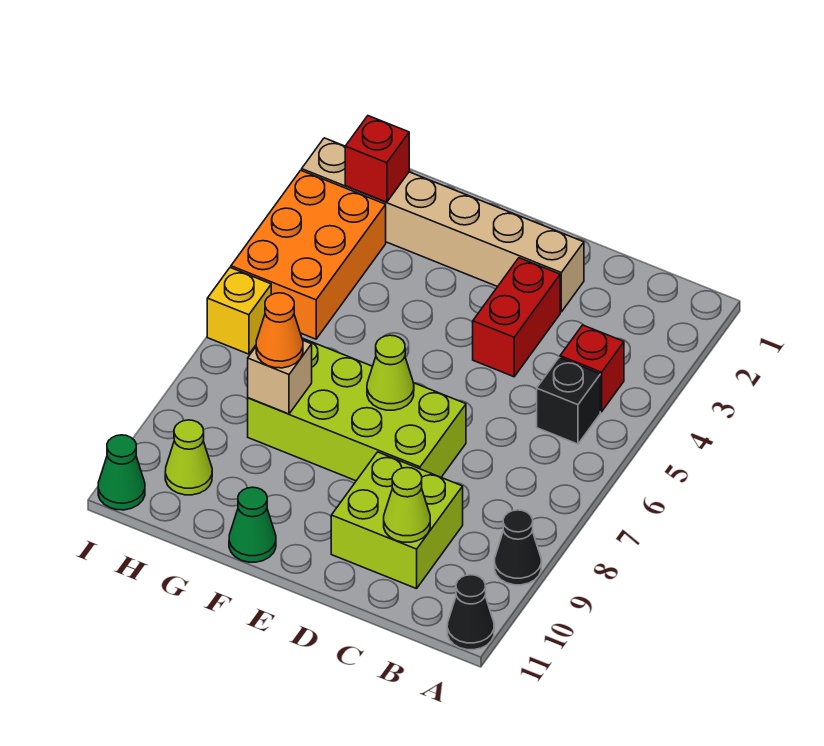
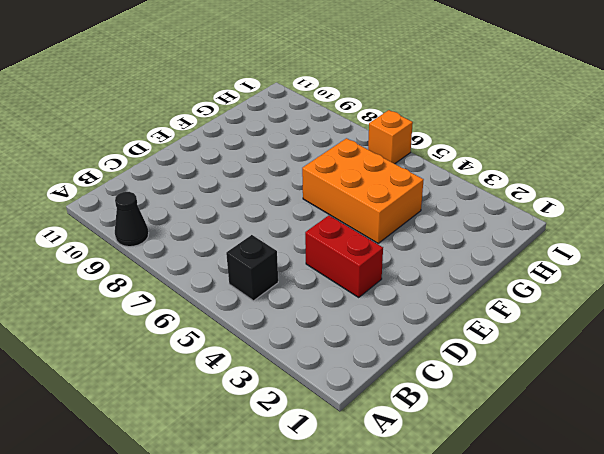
orange 2x3 brick [302,138,423,243] -> orange 2x3 brick moved to [231,170,386,339]
orange 1x1 brick [368,110,413,164] -> yellow 1x1 brick [207,268,271,354]
none -> black 1x1 cone [447,575,494,650]
none -> red 1x1 brick [560,325,624,412]
none -> lime 2x2 brick [331,452,463,589]

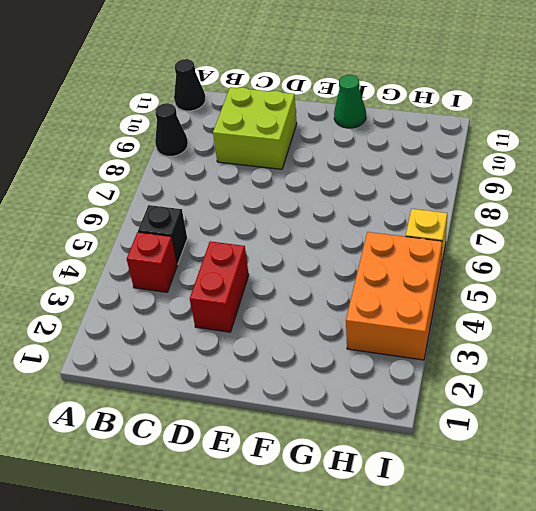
none -> tan 1x6 brick [302,138,584,312]
none -> lime 2x4 brick [248,338,466,481]
none -> lime 1x1 cone [165,420,212,495]

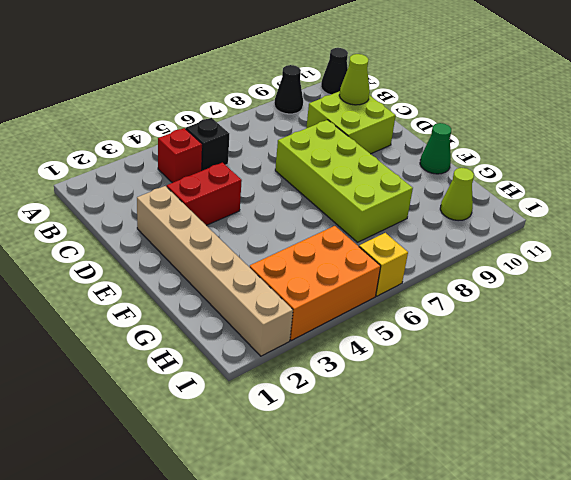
none -> green 1x1 cone [98,435,145,510]
none -> lime 1x1 cone [367,335,414,410]
none -> tan 1x1 brick [248,340,312,414]

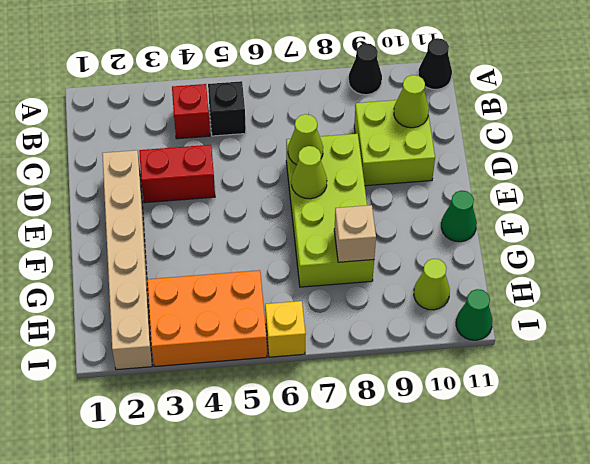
lime 1x1 cone [288,114,323,165] -> none
none -> red 1x1 brick [345,116,409,202]
none -> orange 1x1 cone [256,293,303,368]

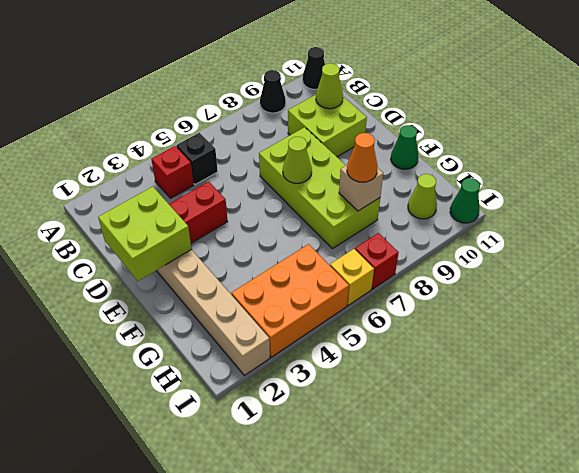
lime 2x2 brick [98,187,191,281] -> none
red 1x1 brick [355,233,399,289] -> red 1x1 brick moved to [345,116,409,202]

